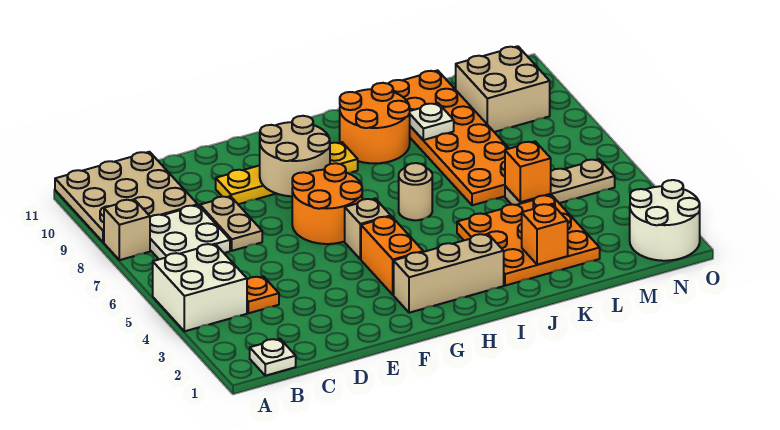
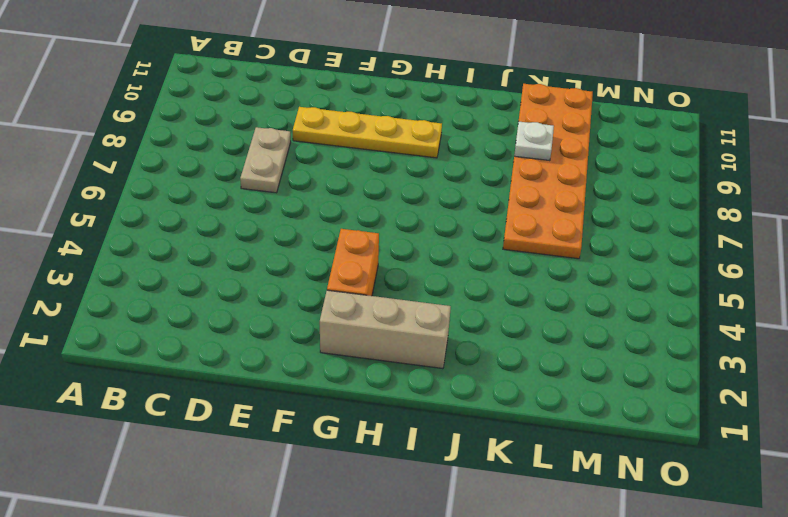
none -> white 2x2 brick [153,244,247,331]
none -> tan 1x1 brick [104,199,150,260]
none -> tan 3x3 plate [55,152,198,242]

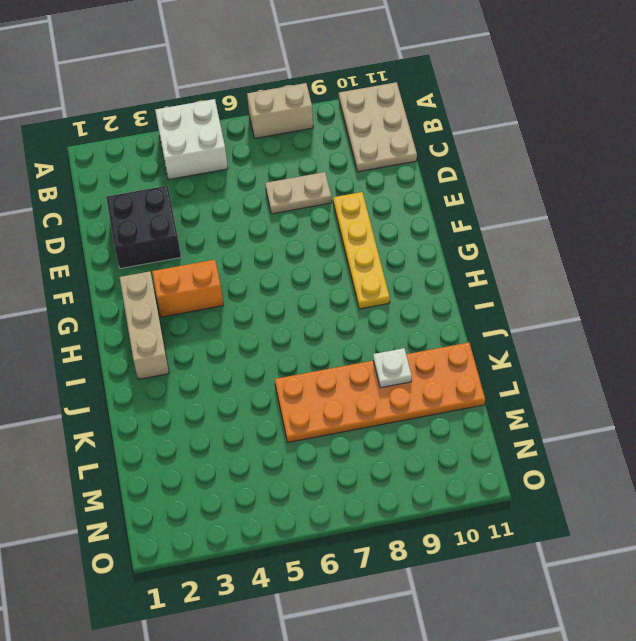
tan 1x2 brick [247,83,313,138] -> tan 1x1 brick [104,199,150,260]
tan 2x3 plate [339,82,417,172] -> tan 3x3 plate [55,152,198,242]
black 2x2 brick [106,186,181,269] -> none
none -> white 1x1 plate [250,339,296,376]
none -> white 2x2 plate [150,205,230,259]
none -> orange 1x1 plate [247,276,279,313]

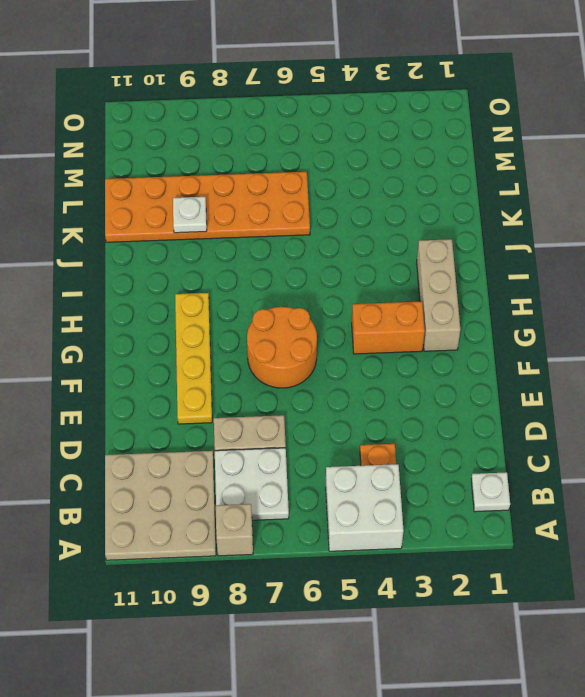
none -> tan 1x1 brick [345,199,391,259]
none -> tan 1x1 round brick [399,163,432,220]
none -> orange 2x2 round brick [340,83,410,163]

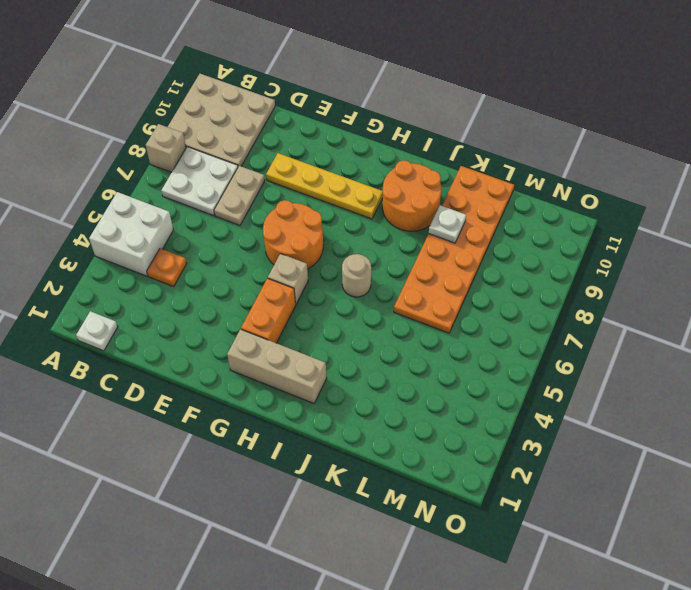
none -> orange 3x3 plate [457,195,600,286]
none -> tan 1x3 plate [505,159,615,205]
none -> tan 2x2 brick [456,46,550,132]

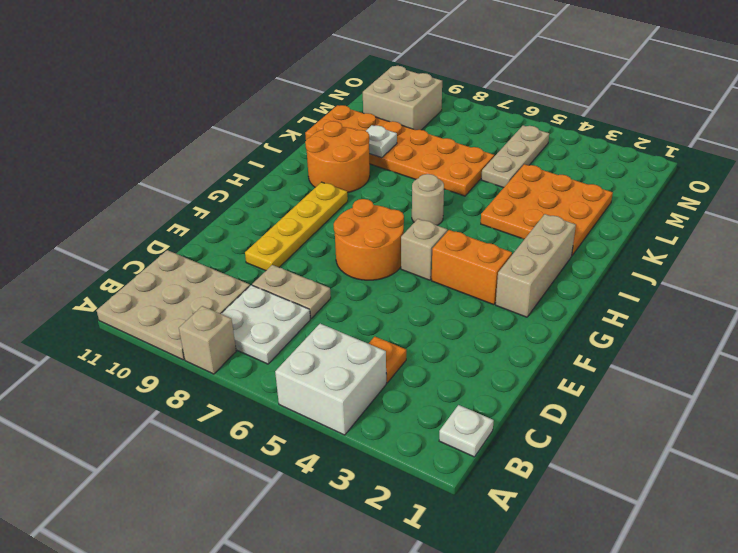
none -> white 2x2 round brick [630,180,700,261]
none -> tan 2x2 round brick [260,116,330,196]
none -> orange 1x1 brick [522,204,568,265]

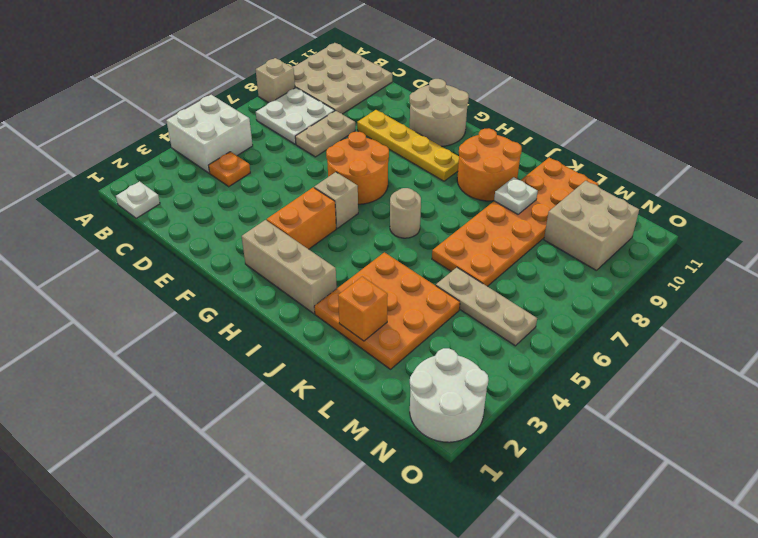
tan 2x2 round brick [410,79,469,146] -> tan 2x2 round brick moved to [260,116,330,196]
none -> orange 1x1 brick [505,142,551,202]

